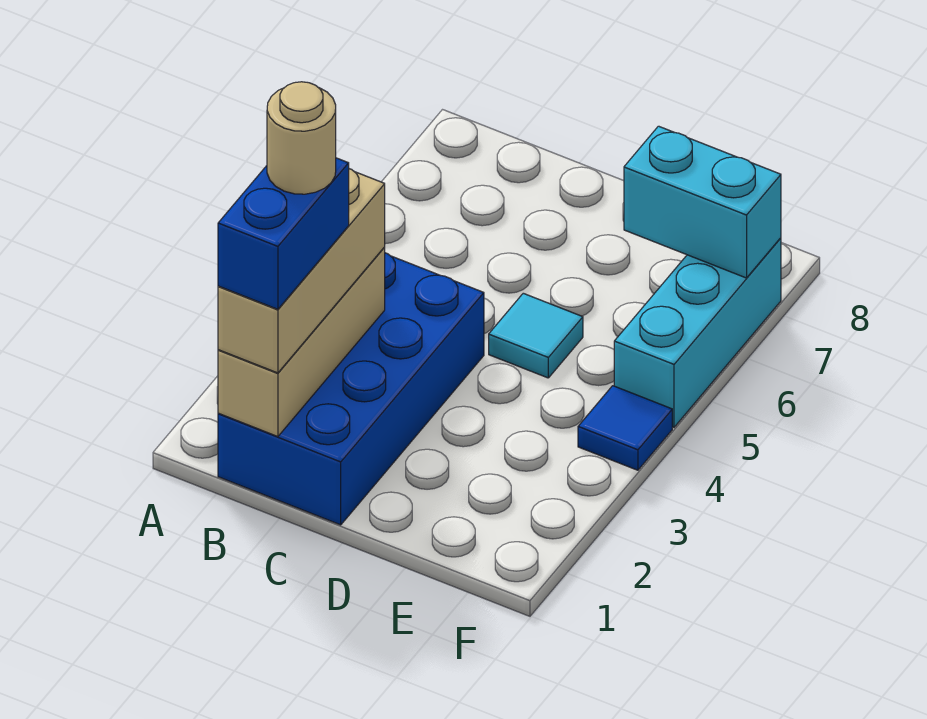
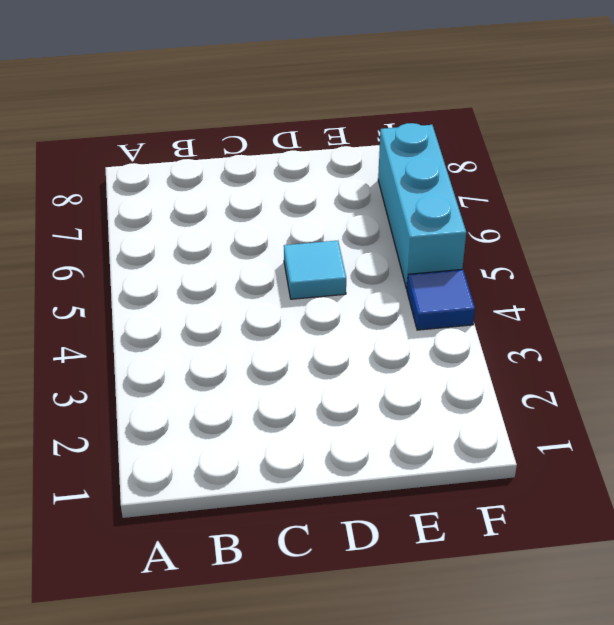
none -> blue 2x4 brick [218,253,484,525]
none -> tan 1x3 brick [218,247,385,437]

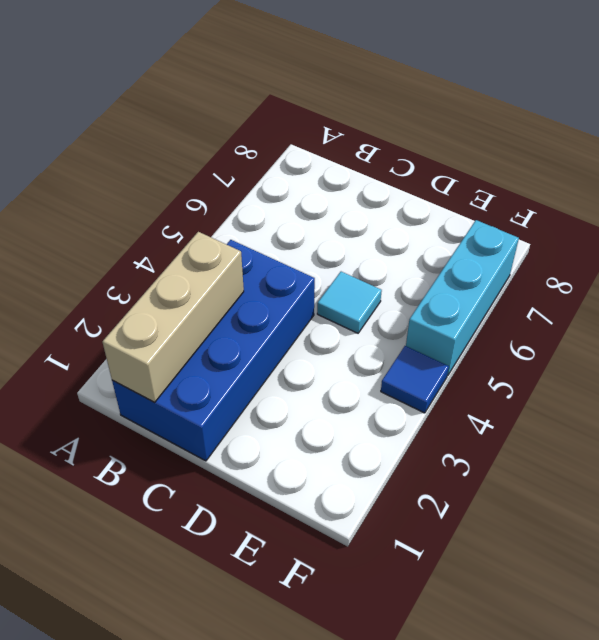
none -> cyan 1x2 brick [624,126,781,278]
none -> tan 1x3 brick [218,169,385,373]

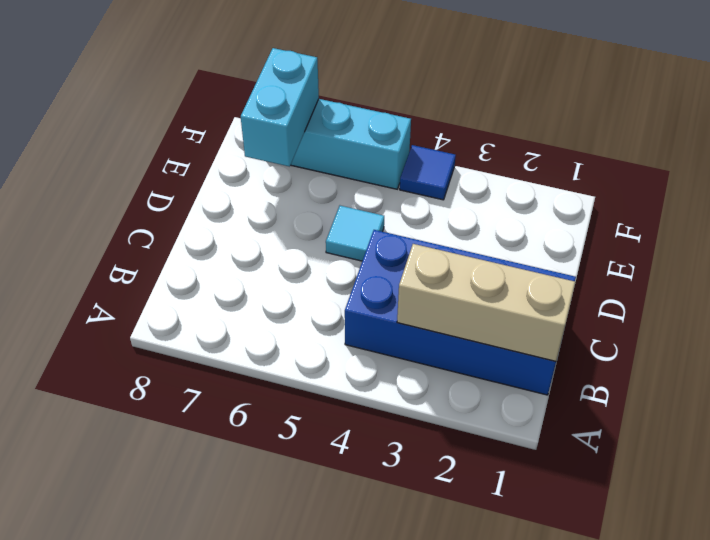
none -> tan 1x3 brick [218,169,385,373]
none -> blue 1x2 brick [218,158,349,309]

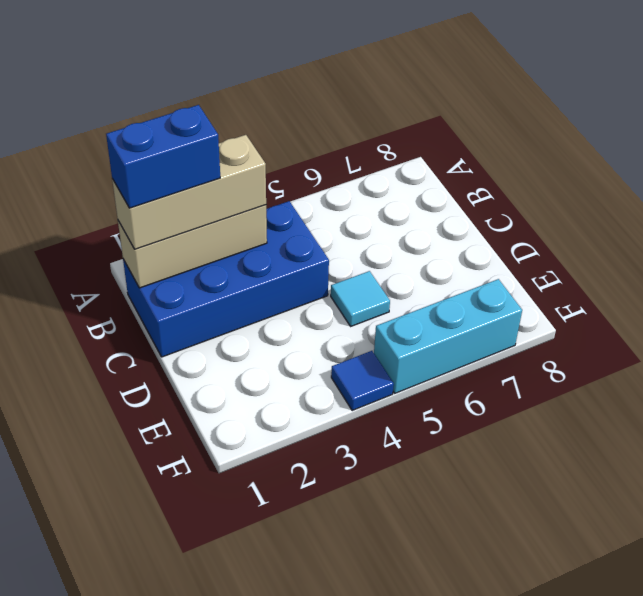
none -> cyan 1x2 brick [624,126,781,278]
none -> tan 1x1 round brick [267,82,336,194]

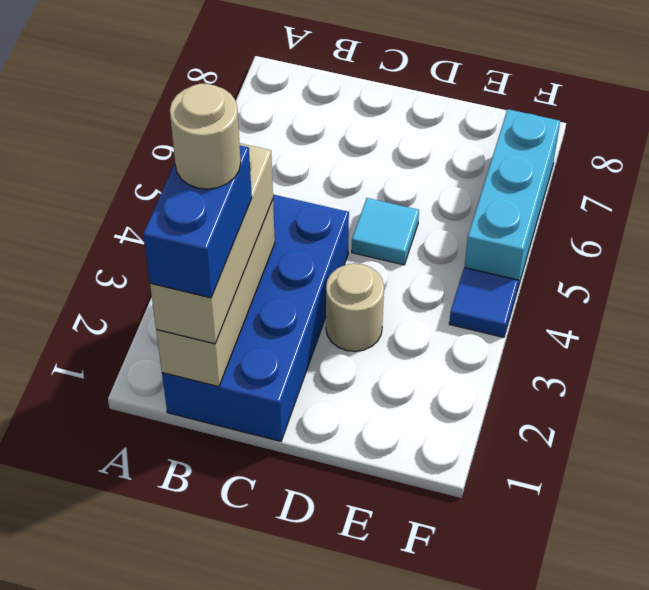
tan 1x1 round brick [326,264,384,351] -> none
none -> cyan 1x2 brick [624,126,781,278]

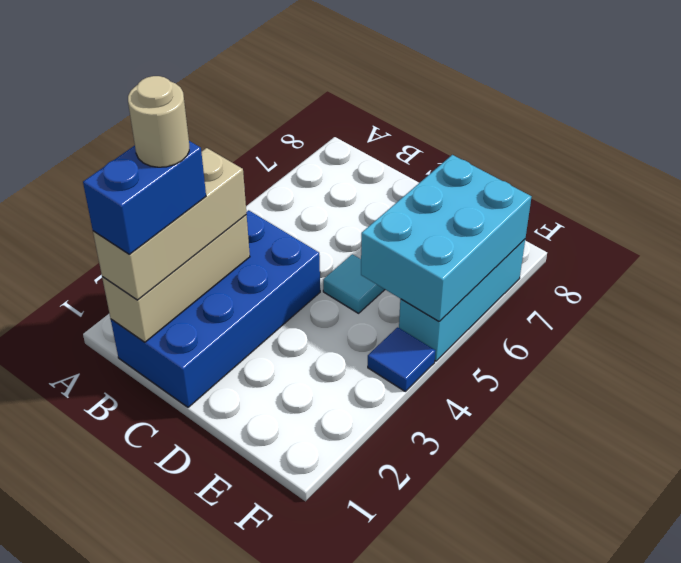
cyan 2x3 brick [361,155,531,322] -> cyan 1x2 brick [624,126,781,278]

